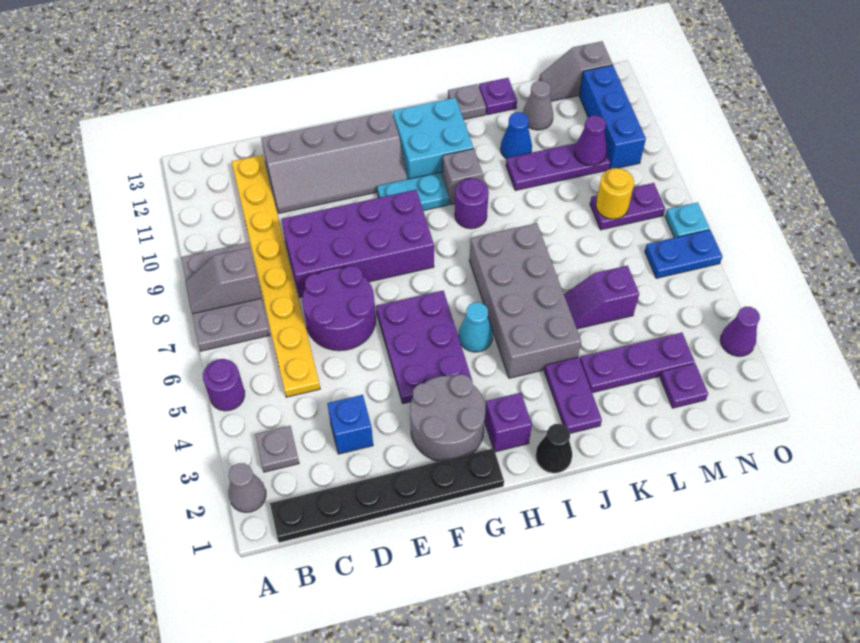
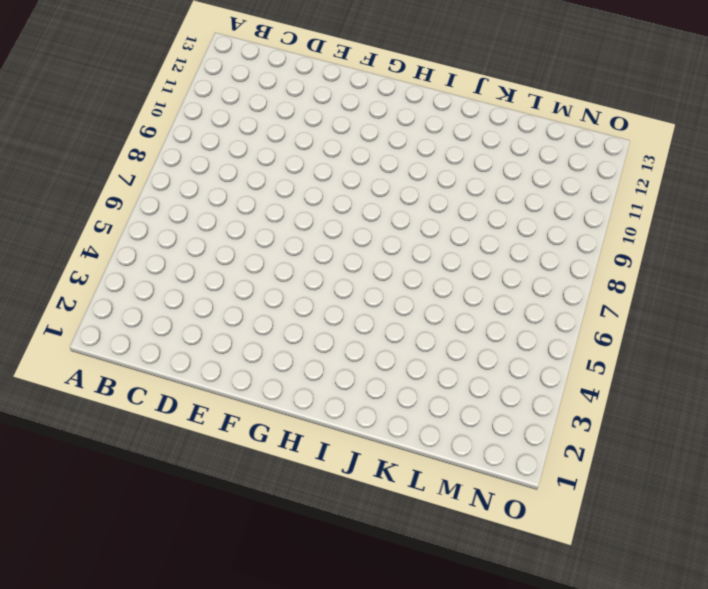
none -> grey 1x1 cone [228,463,266,512]
none -> purple 1x1 round brick [203,359,245,411]
none -> grey 2x3 plate [181,243,270,351]
none -> black 1x6 plate [270,448,504,543]

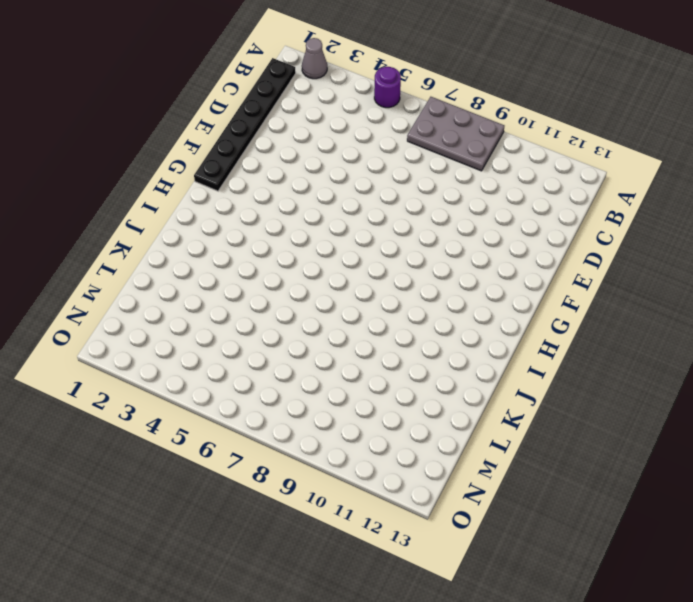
none -> grey 1x1 plate [255,426,299,472]
none -> yellow 1x8 plate [232,155,320,397]
none -> blue 1x1 brick [327,395,373,454]
none -> purple 2x2 round brick [302,266,376,351]

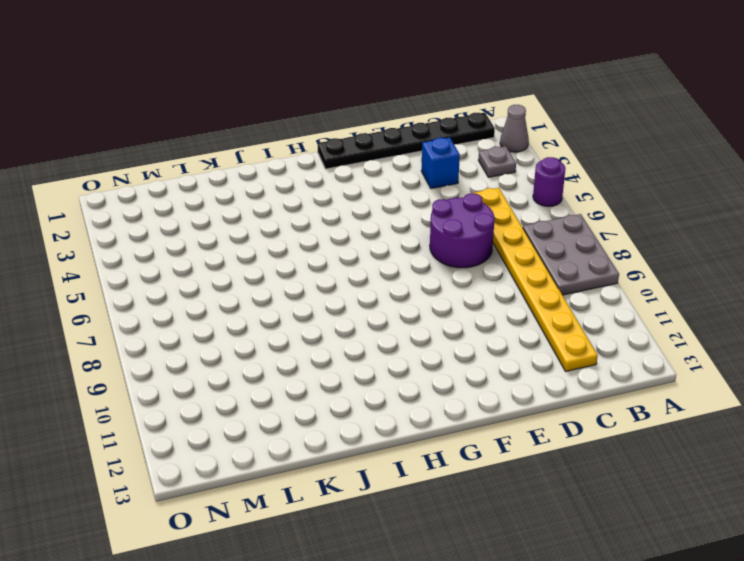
none -> purple 2x4 brick [281,190,434,297]
none -> grey 2x4 slope [261,111,407,213]
none -> grey 2x2 round brick [410,375,485,461]
none -> purple 2x3 plate [376,291,472,404]

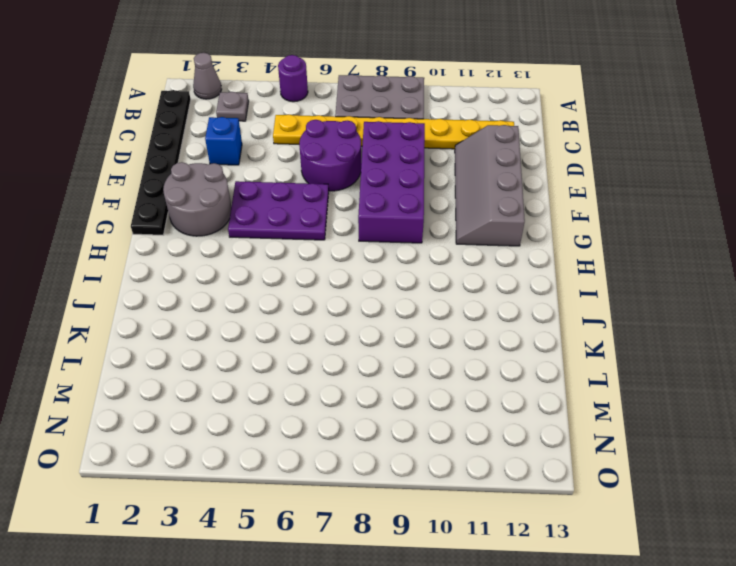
none -> cyan 1x2 plate [377,172,449,211]
none -> purple 1x1 brick [485,393,532,452]
none -> cyan 1x1 cone [458,302,493,352]
none -> cyan 2x2 brick [393,98,473,179]

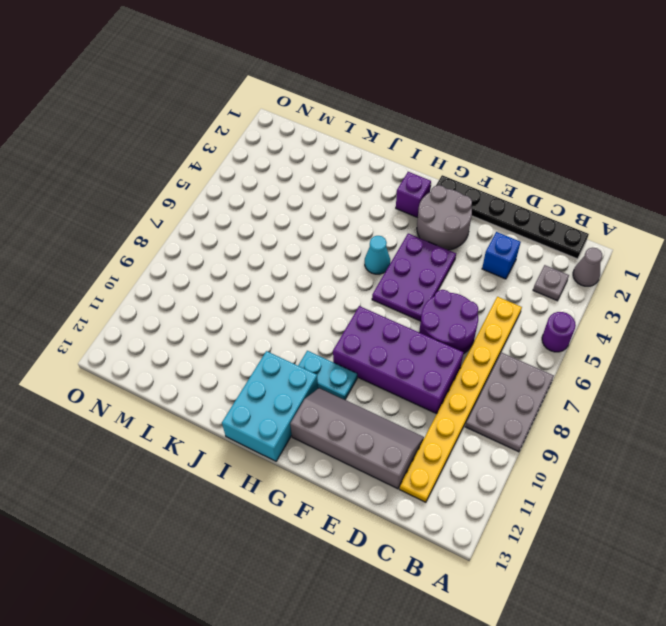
cyan 2x3 brick [222,351,318,461] -> cyan 2x2 brick [393,98,473,179]
none -> black 1x1 cone [536,424,572,473]
none -> grey 2x4 brick [469,223,581,378]
none -> purple 1x1 round brick [455,178,489,229]
none -> grey 1x1 brick [442,149,483,205]

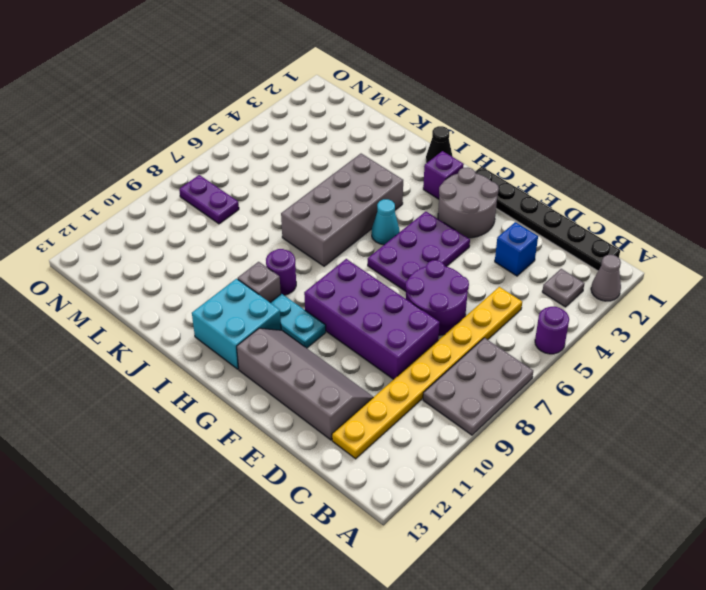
none -> purple 1x2 plate [544,357,602,433]
none -> grey 1x1 plate [448,84,486,119]
none -> purple 1x3 plate [580,333,695,393]
none -> purple 1x2 slope [564,266,639,329]

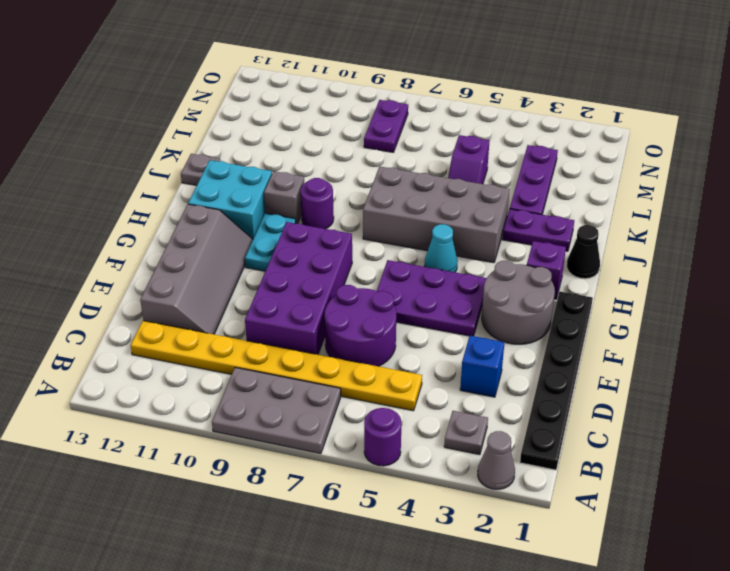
none -> purple 1x3 plate [506,143,610,191]
none -> blue 1x1 cone [500,112,532,159]
none -> purple 1x1 plate [479,78,517,115]
none -> grey 1x1 cone [523,81,553,130]

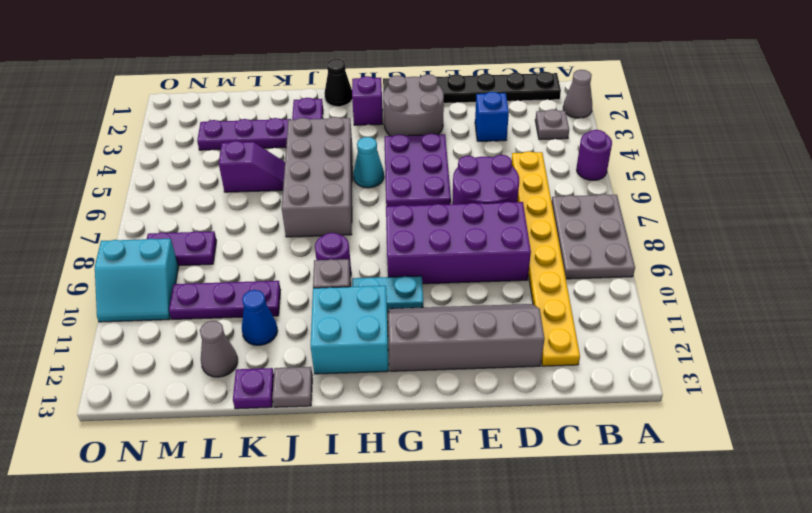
cyan 2x2 slope [95,239,178,322] -> blue 1x3 brick [579,65,646,169]
none -> purple 1x1 plate [660,364,708,408]
none -> grey 1x2 slope [539,41,612,101]
none -> blue 1x2 plate [645,230,722,278]
none -> purple 1x1 cone [720,307,760,356]

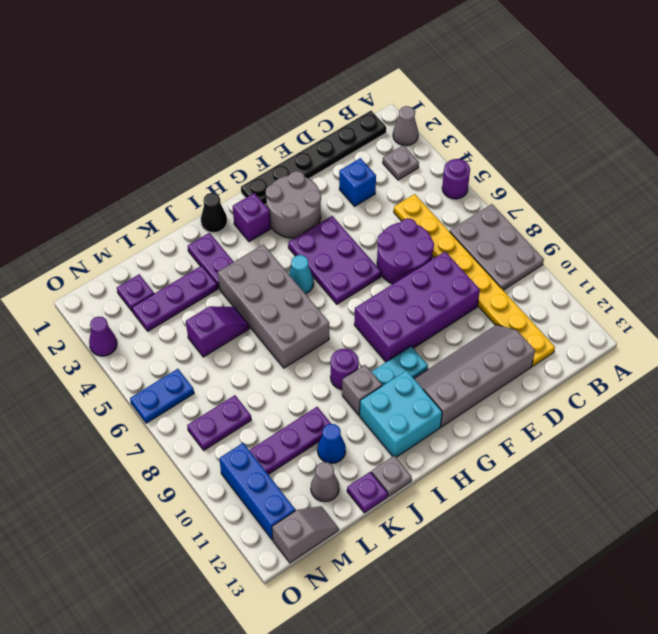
none -> cyan 1x1 plate [665,202,710,238]
none -> grey 1x2 slope [185,247,261,314]
none -> yellow 1x1 round brick [596,168,634,219]
none -> purple 1x1 cone [574,115,607,166]

